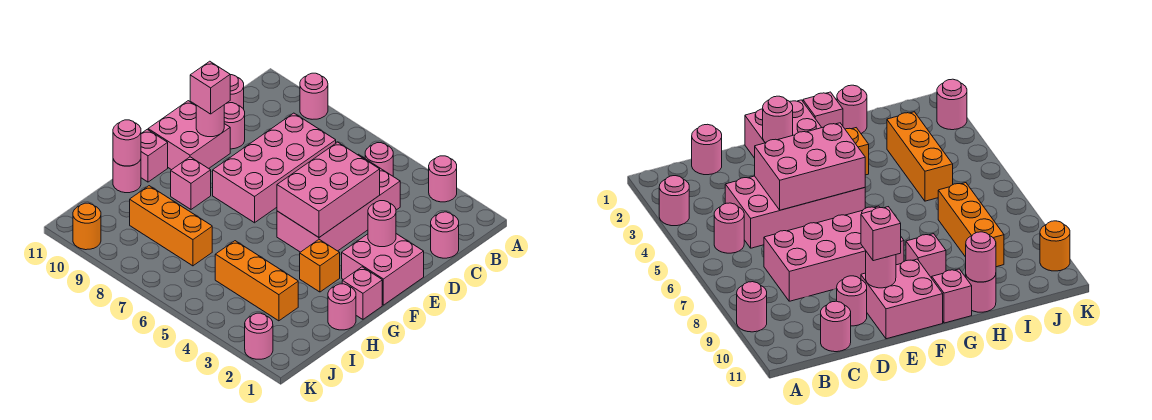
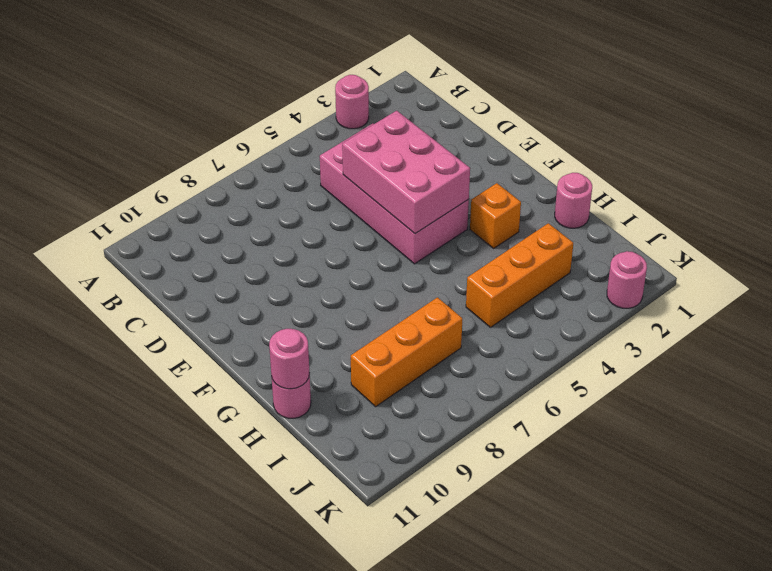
none -> pink 1x1 round brick [300,73,328,119]
none -> pink 1x1 round brick [365,143,393,176]
none -> pink 1x1 round brick [431,212,459,258]

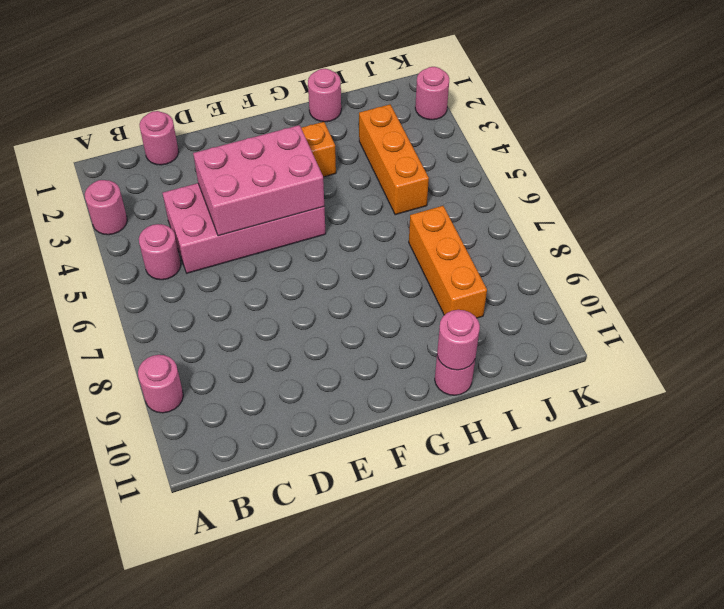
none -> pink 2x4 brick [213,113,336,223]
none -> pink 1x1 round brick [226,75,244,109]
none -> pink 1x1 round brick [224,103,245,149]

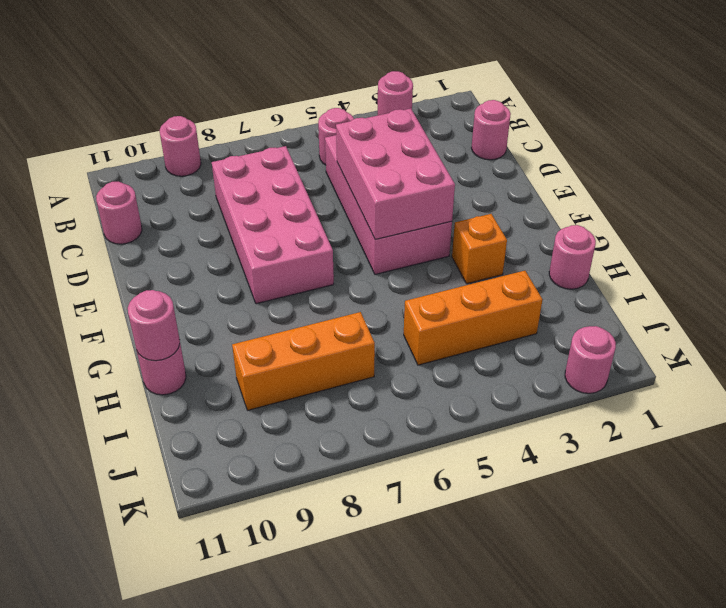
none -> pink 1x1 round brick [224,103,245,149]
none -> pink 2x2 brick [342,234,424,305]
none -> pink 2x2 brick [148,101,230,170]

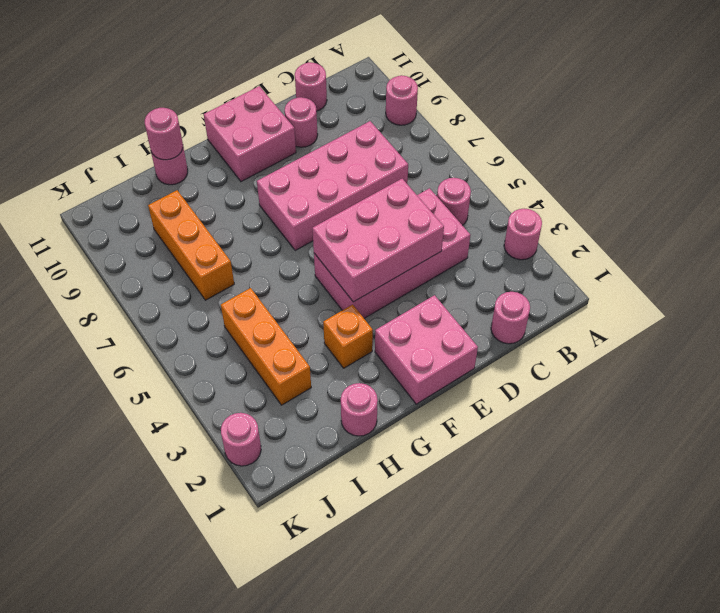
none -> pink 1x1 brick [342,267,382,319]
none -> pink 1x1 brick [171,157,211,209]
none -> pink 1x1 brick [141,129,168,182]

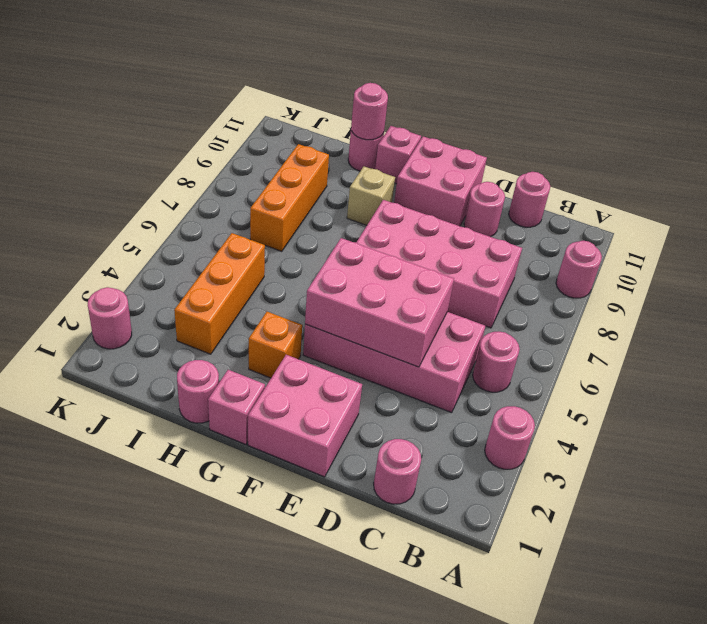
tan 1x1 brick [347,167,395,225] -> pink 1x1 brick [171,157,211,209]
none -> orange 1x1 round brick [73,203,101,250]
none -> pink 1x1 round brick [368,201,396,247]
none -> pink 1x1 round brick [196,105,224,137]

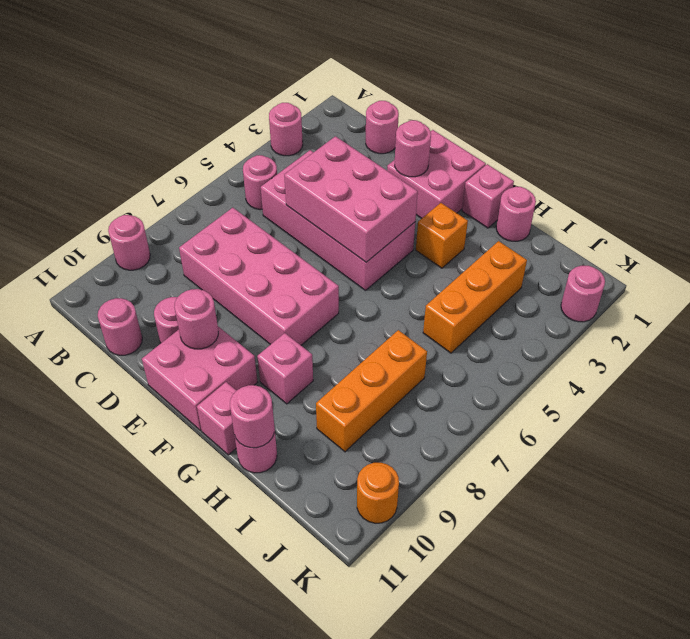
none -> pink 1x1 brick [190,61,230,114]

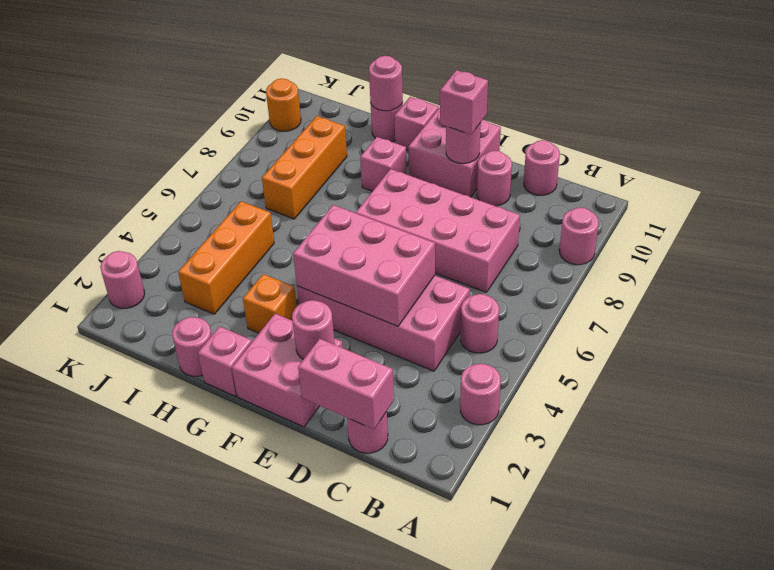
pink 1x2 brick [298,339,394,429] -> none

